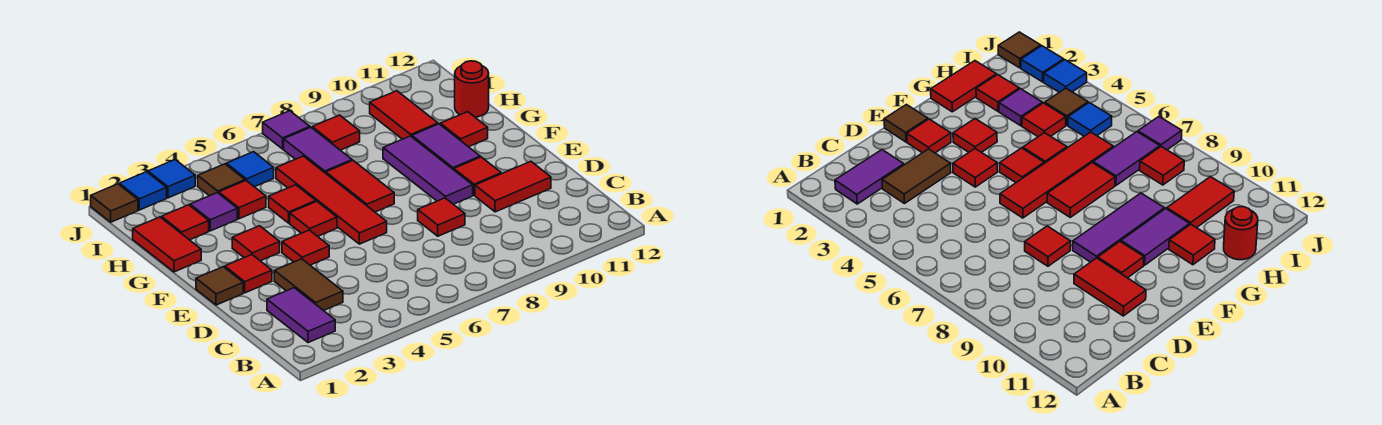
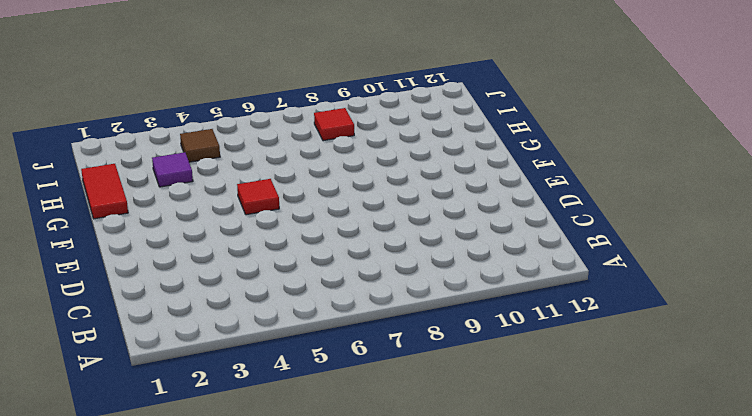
none -> purple 1x2 tile [267,288,335,343]
none -> brown 1x2 tile [274,259,343,311]
none -> red 1x1 tile [418,198,465,236]
none -> red 1x2 tile [475,161,551,212]

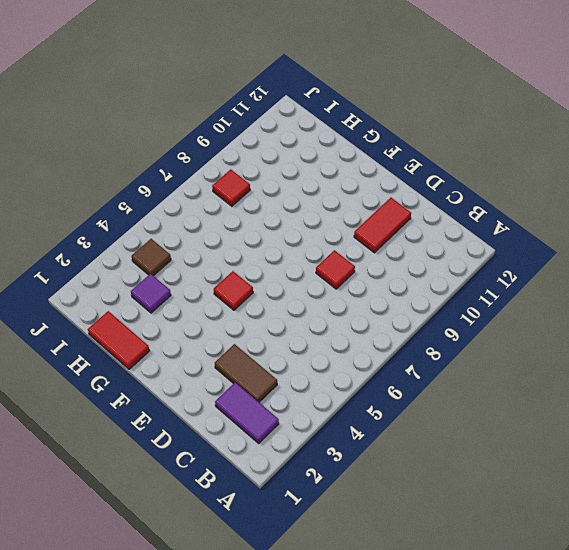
none -> brown 1x1 tile [196,267,243,305]
none -> red 1x1 tile [225,255,272,293]
none -> red 1x1 tile [282,230,329,265]
none -> red 1x4 tile [276,156,387,244]

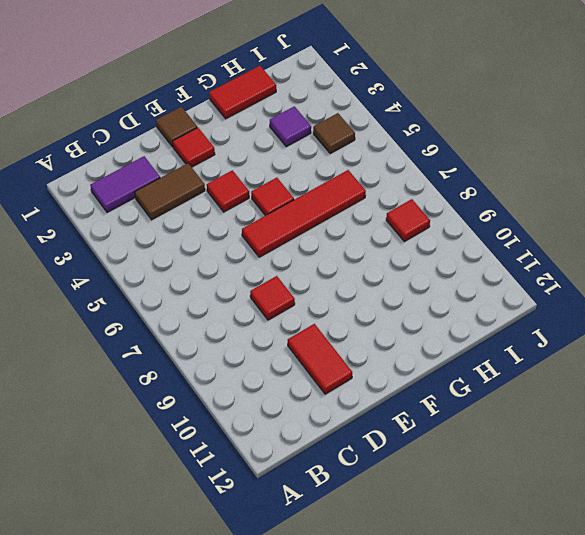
none -> purple 1x3 tile [383,136,473,204]
none -> red 1x1 tile [454,157,501,195]
none -> red 1x1 tile [232,226,280,261]
none -> red 1x2 tile [326,161,394,212]

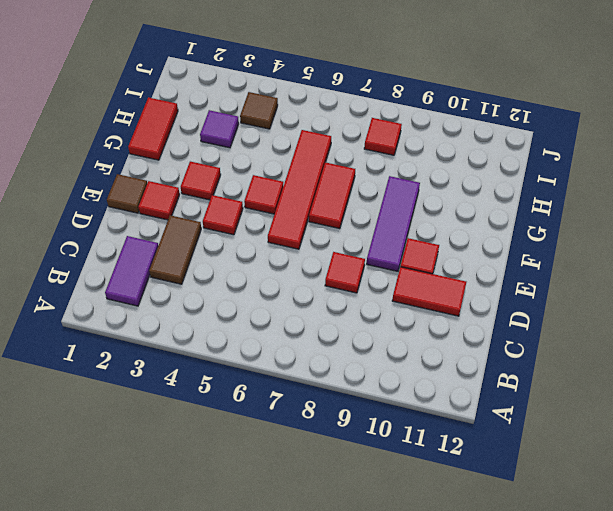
none -> purple 1x2 tile [412,124,480,170]
none -> red 1x1 tile [269,185,316,223]
none -> red 1x1 tile [440,112,488,147]
none -> red 1x1 tile [161,205,209,240]

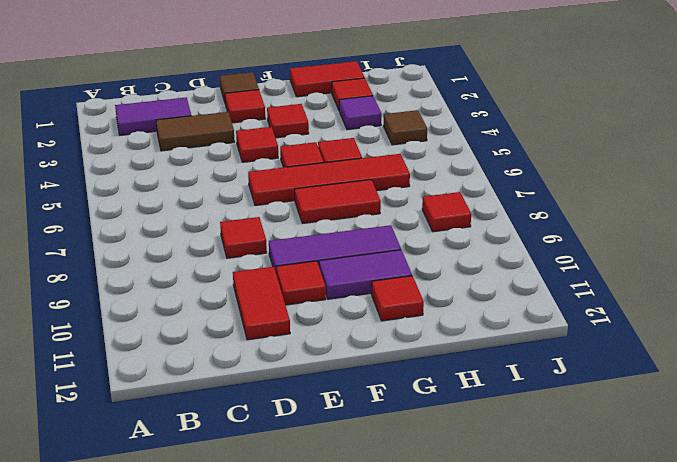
none -> red 1x1 tile [219,181,266,219]
none -> purple 1x2 tile [284,127,352,173]
none -> red 1x2 tile [370,91,438,139]
none -> red 1x1 round brick [455,61,489,117]

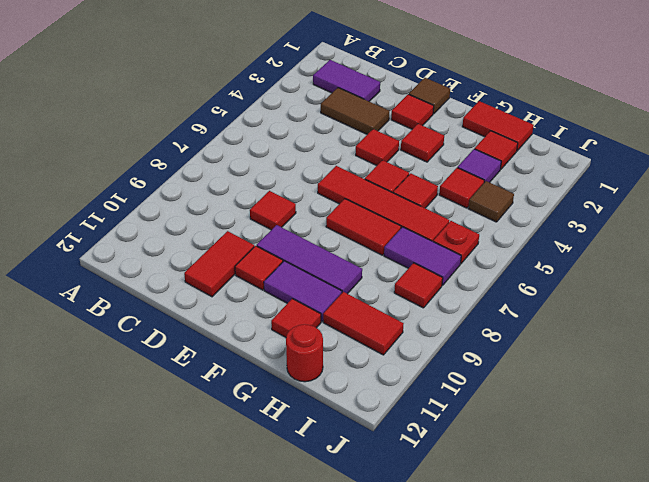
red 1x1 plate [433,221,479,263] -> none
none -> blue 1x1 tile [226,152,274,187]
none -> brown 1x1 tile [91,184,138,222]
none -> blue 1x1 tile [119,172,167,210]
none -> blue 1x1 tile [148,160,195,198]

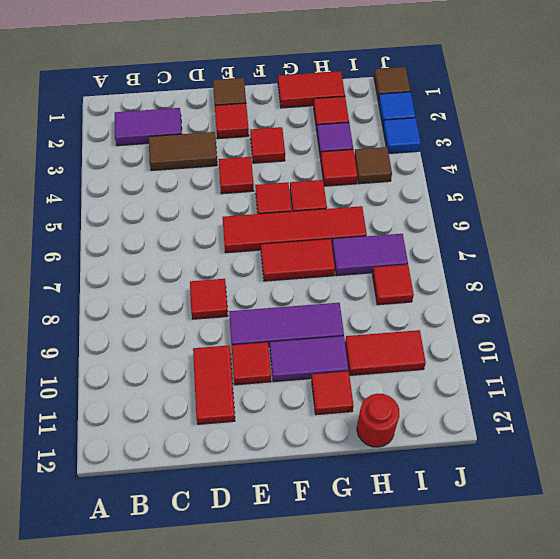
none -> blue 1x1 tile [226,152,274,187]
none -> purple 1x1 tile [263,111,310,149]

